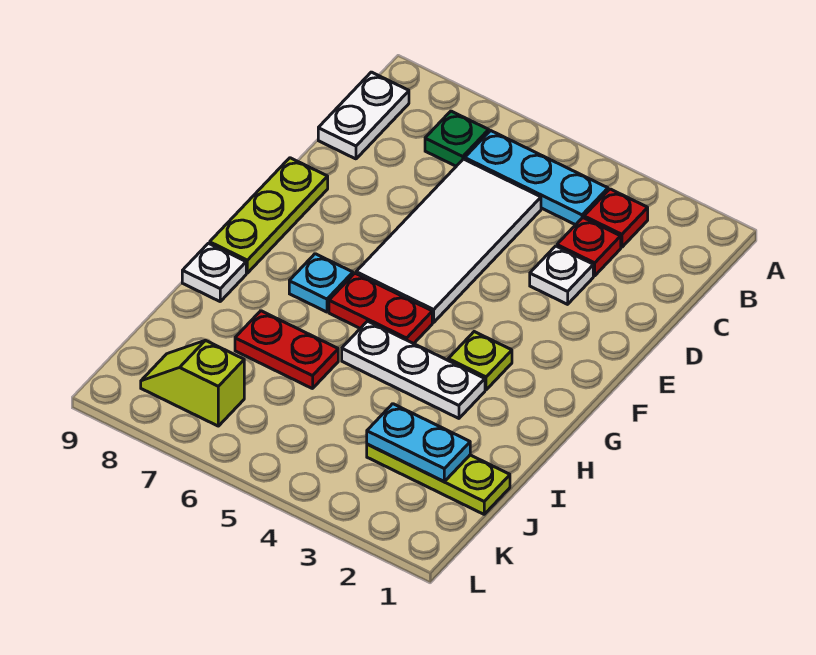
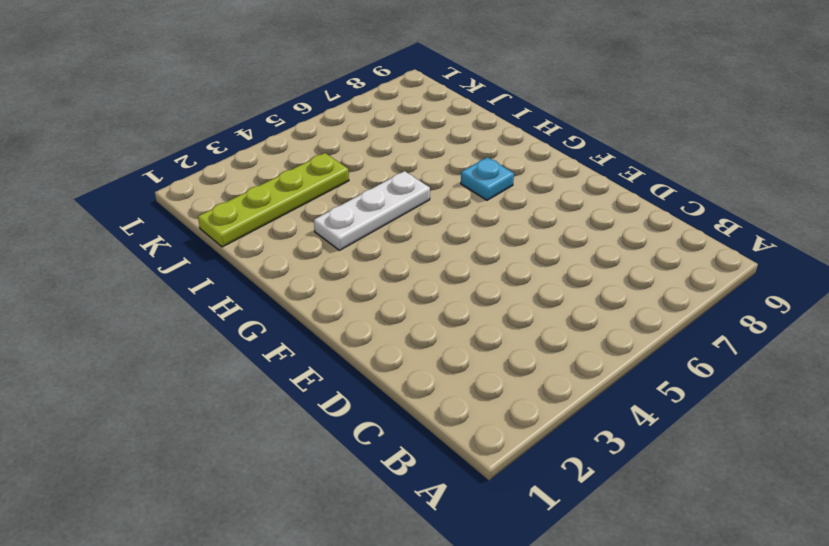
lime 1x4 plate [198,153,349,247] -> lime 1x3 plate [367,444,510,514]
none -> red 1x1 plate [584,189,648,247]
none -> cyan 1x3 plate [465,131,608,225]
none -> green 1x1 plate [425,111,489,166]

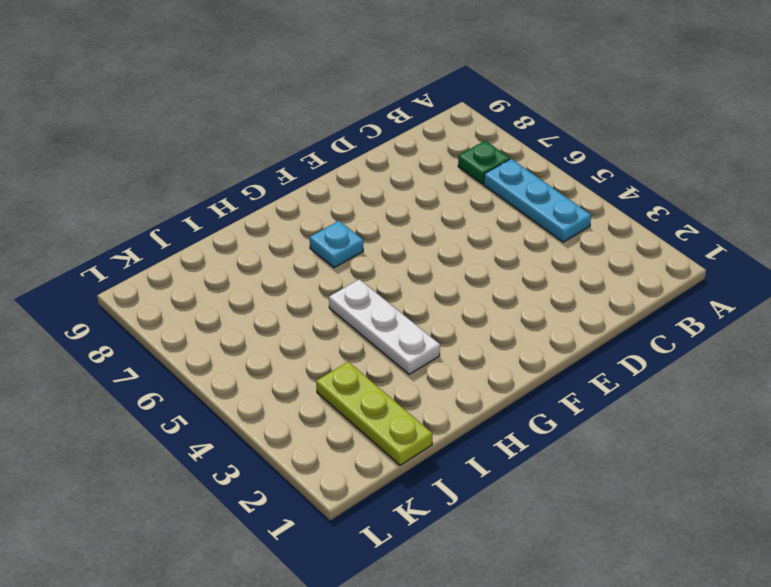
none -> red 1x1 plate [584,189,648,247]
none -> white 1x2 plate [318,72,409,159]
none -> red 1x1 plate [557,218,621,276]

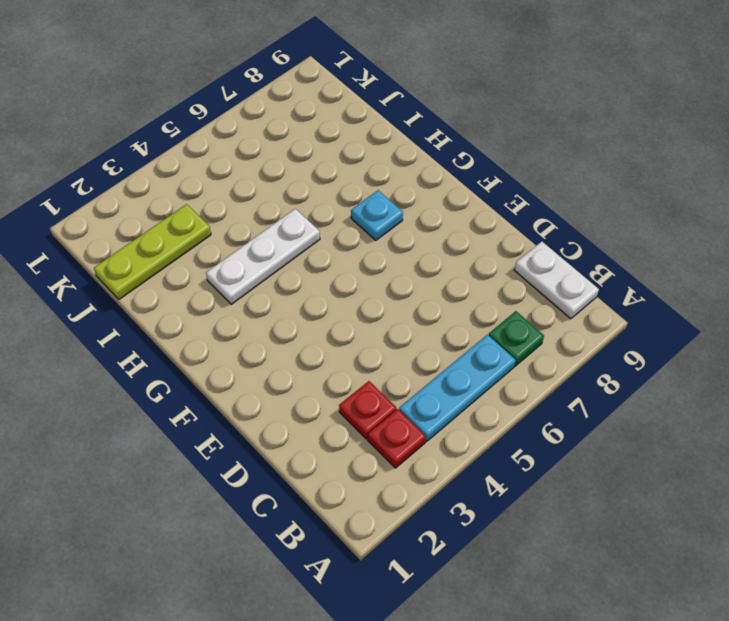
none -> white 2x4 tile [356,159,541,322]
none -> white 1x1 plate [530,246,593,304]
none -> lime 1x3 plate [210,158,328,273]

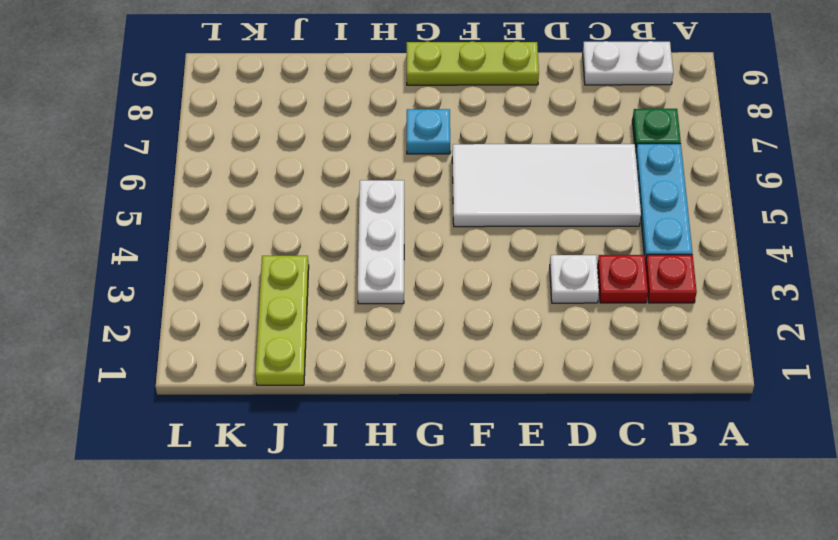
none -> lime 1x1 plate [448,332,512,390]
none -> red 1x2 plate [329,273,432,344]
none -> white 1x1 plate [182,243,246,301]

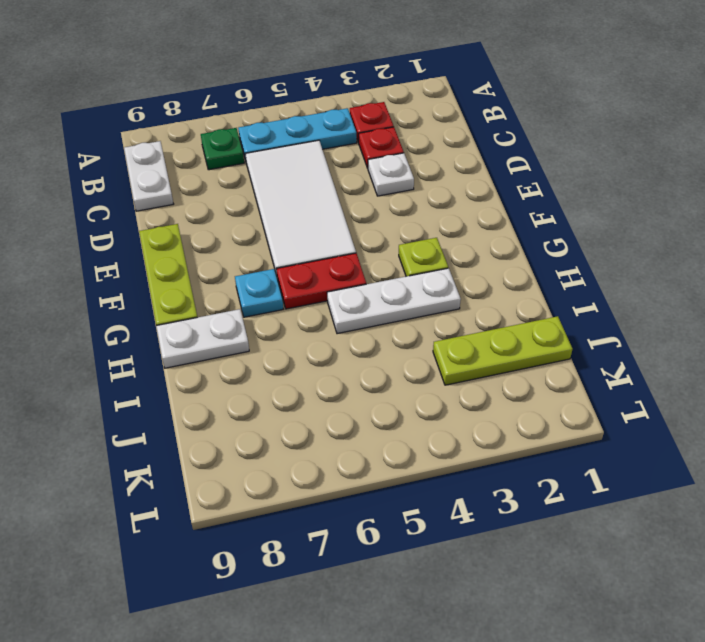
white 1x2 plate [156,309,249,368] -> white 1x1 plate [182,243,246,301]
none -> red 1x2 plate [235,311,338,389]
none -> lime 1x2 slope [141,340,244,426]
none -> cyan 1x2 plate [367,404,470,481]

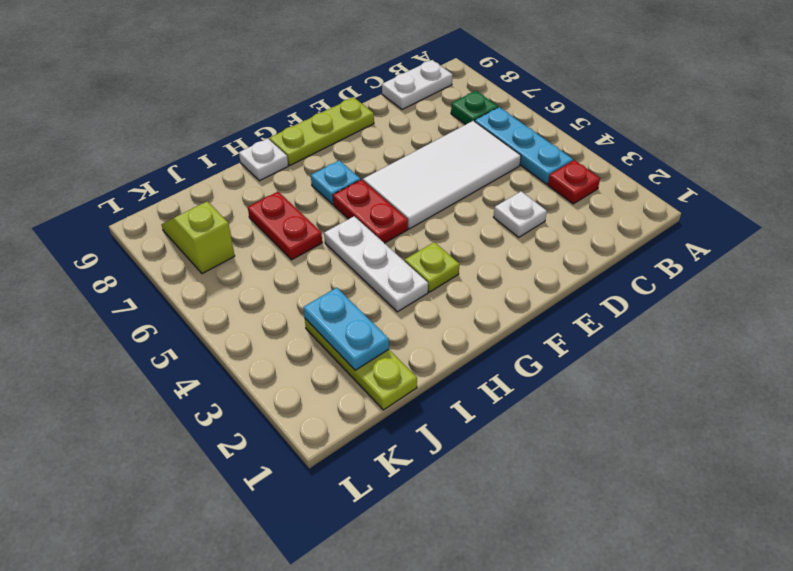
none -> red 1x1 plate [557,218,621,276]

